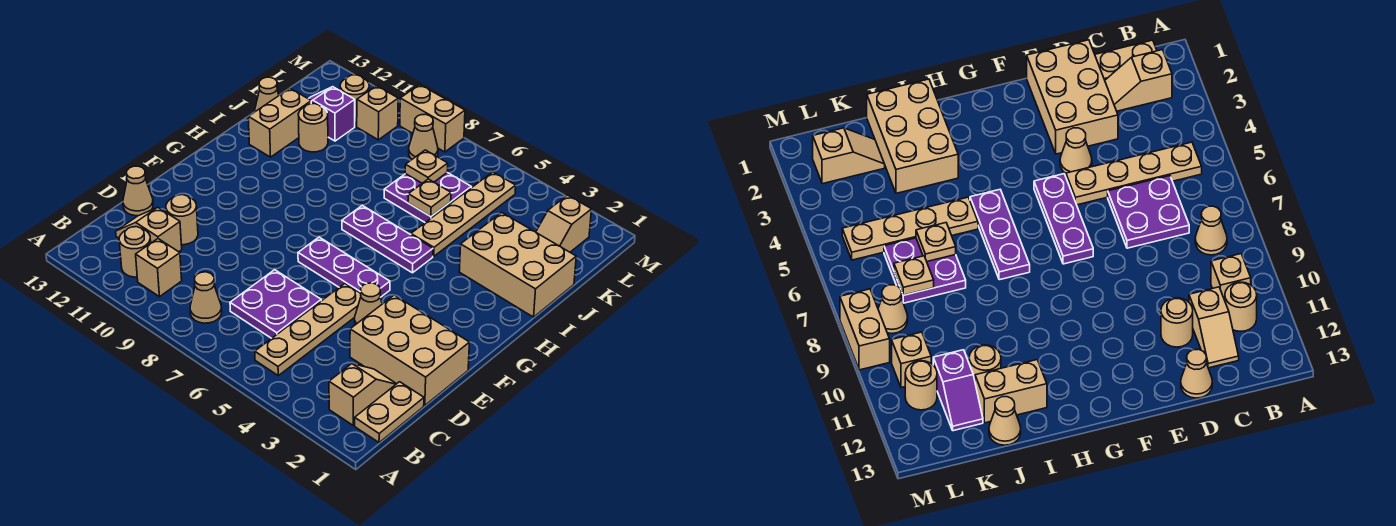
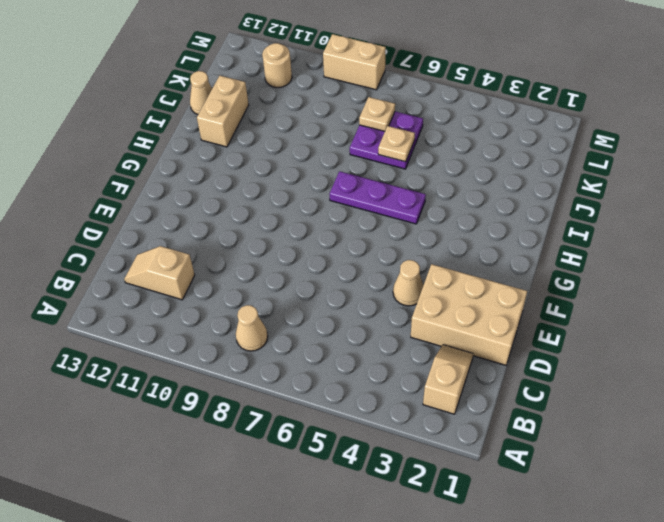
none -> tan 1x2 plate [355,382,424,443]
none -> tan 1x4 plate [255,284,361,375]
none -> tan 1x1 brick [136,239,182,297]

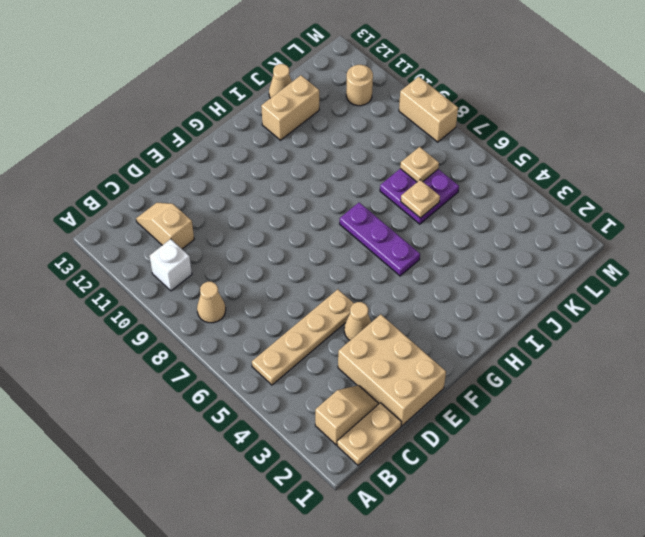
white 1x1 brick [150,239,192,291] -> tan 1x1 brick [136,239,182,297]
none -> tan 1x1 round brick [119,227,151,277]
none -> purple 2x2 plate [230,270,321,338]
none -> tan 1x1 round brick [166,195,198,245]

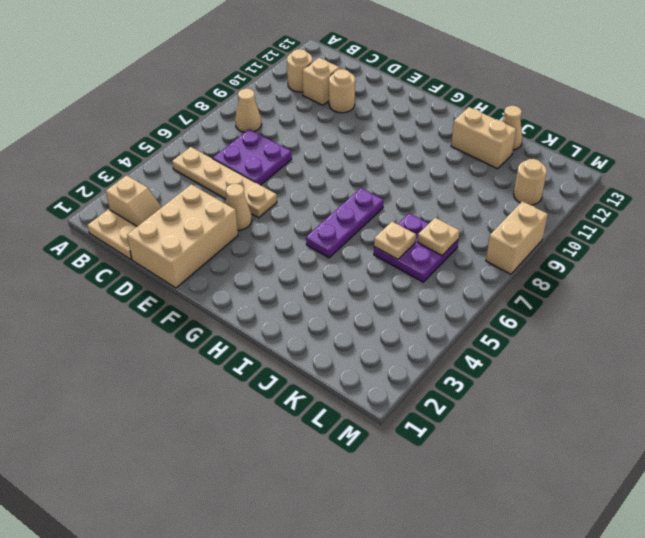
none -> tan 1x1 brick [136,239,182,297]
none -> tan 1x1 cone [123,166,153,216]
none -> purple 1x3 plate [298,237,390,297]

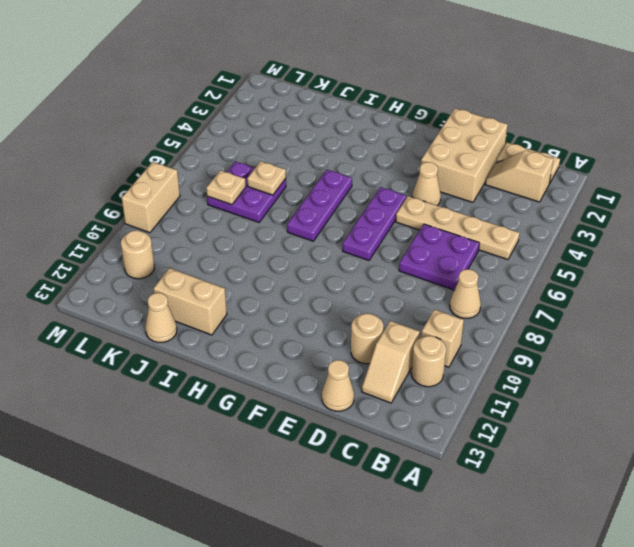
none -> tan 2x3 brick [459,212,576,317]
none -> tan 1x4 plate [411,172,516,256]
none -> tan 1x1 round brick [298,104,328,152]

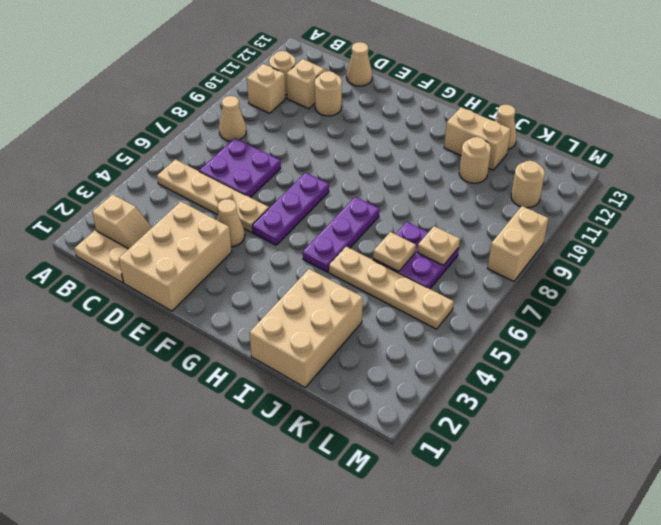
none -> tan 1x2 slope [536,195,591,252]
none -> purple 1x2 slope [309,87,355,141]
none -> tan 1x1 cone [409,114,438,159]

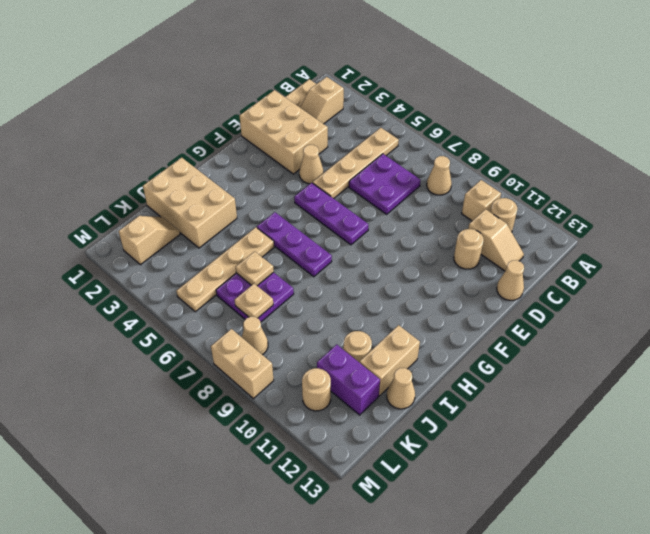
purple 1x2 brick [317,344,380,415] -> purple 1x2 slope [309,87,355,141]
none -> tan 1x1 brick [357,86,398,140]

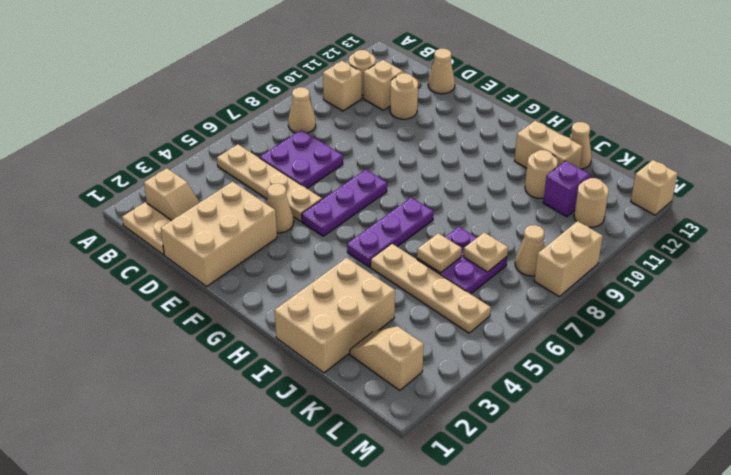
tan 1x1 brick [631,160,678,215] -> tan 1x1 brick moved to [357,86,398,140]

